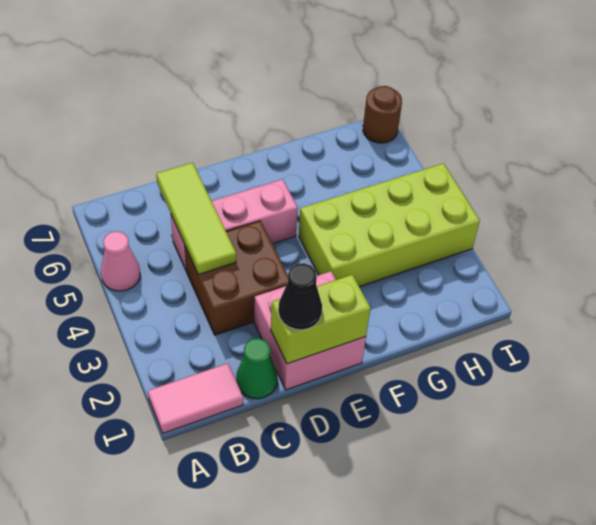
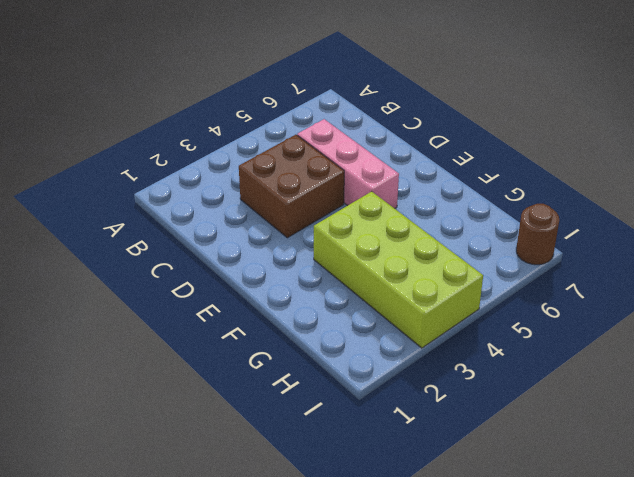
none -> pink 1x2 tile [148,363,243,433]
none -> pink 1x1 cone [101,231,140,291]

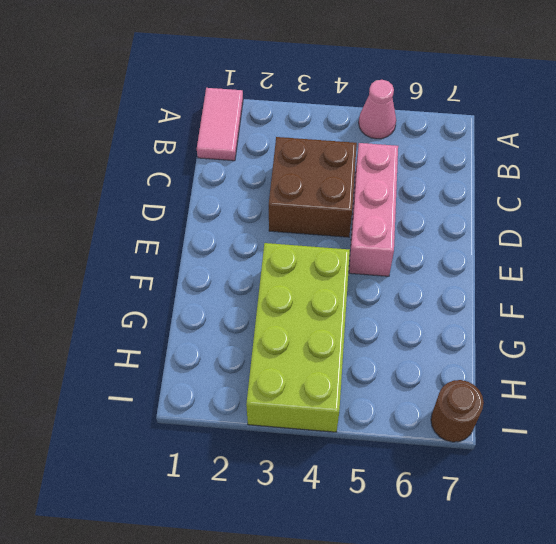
none -> green 1x1 cone [236,338,277,399]
none -> pink 2x2 brick [254,271,366,390]

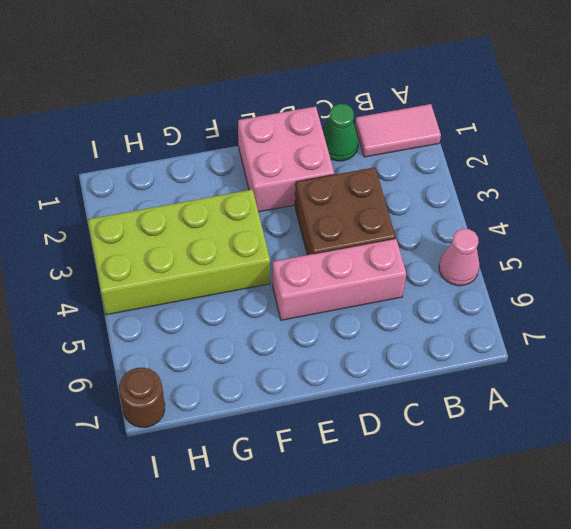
none -> lime 1x3 tile [156,163,236,275]
none -> lime 1x2 brick [271,275,370,364]

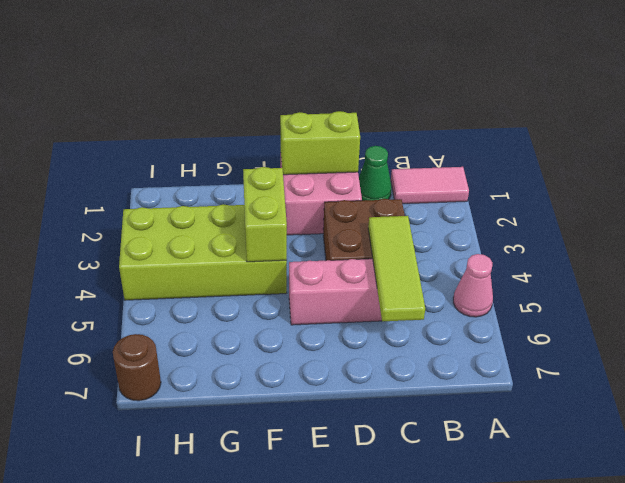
lime 1x2 brick [243,167,287,262] -> none
none -> black 1x1 cone [278,263,322,330]

